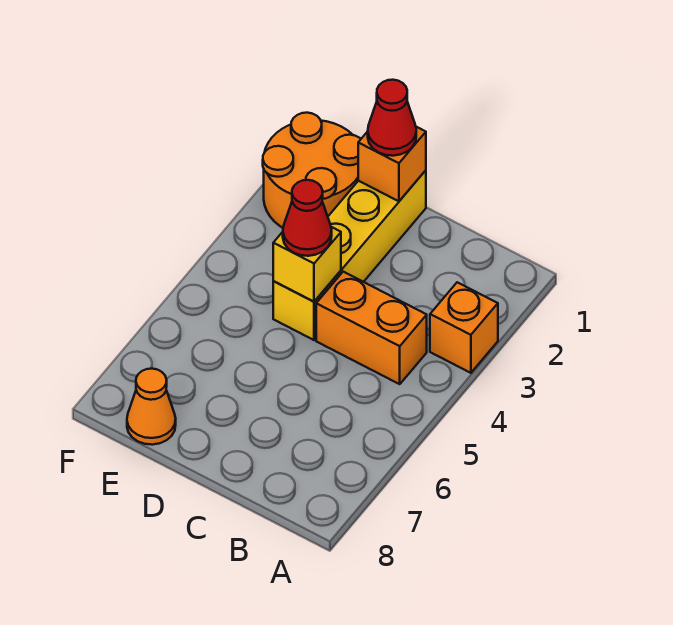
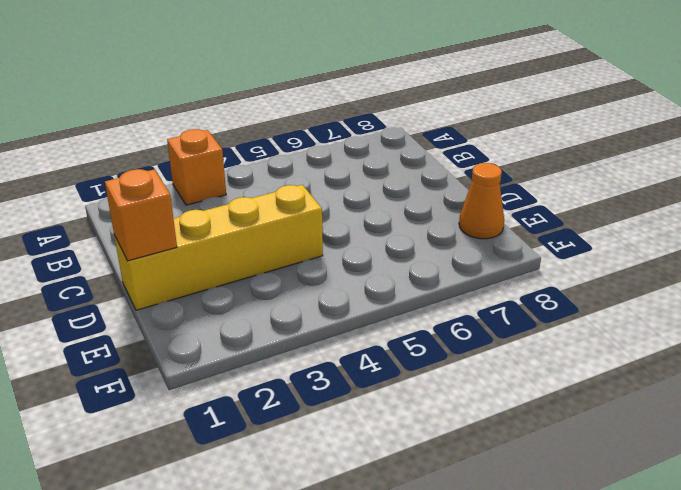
none -> orange 1x2 brick [316,272,427,384]
none -> orange 2x2 round brick [263,113,361,228]

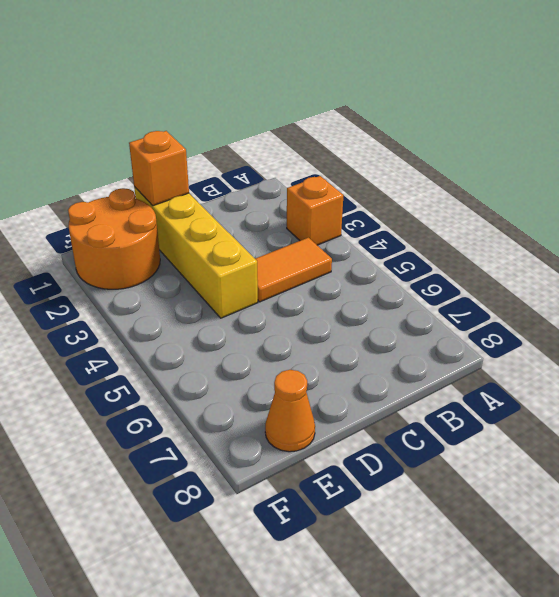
orange 1x2 tile [255,238,332,302] -> orange 1x2 brick [316,272,427,384]
none -> yellow 1x1 brick [273,227,341,301]
none -> red 1x1 cone [368,80,416,156]

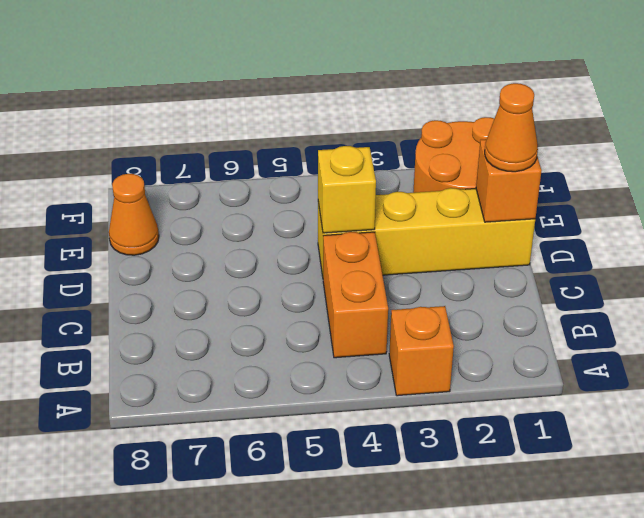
orange 1x1 cone [485,83,538,172] -> red 1x1 cone [368,80,416,156]
none -> red 1x1 cone [283,180,332,256]

